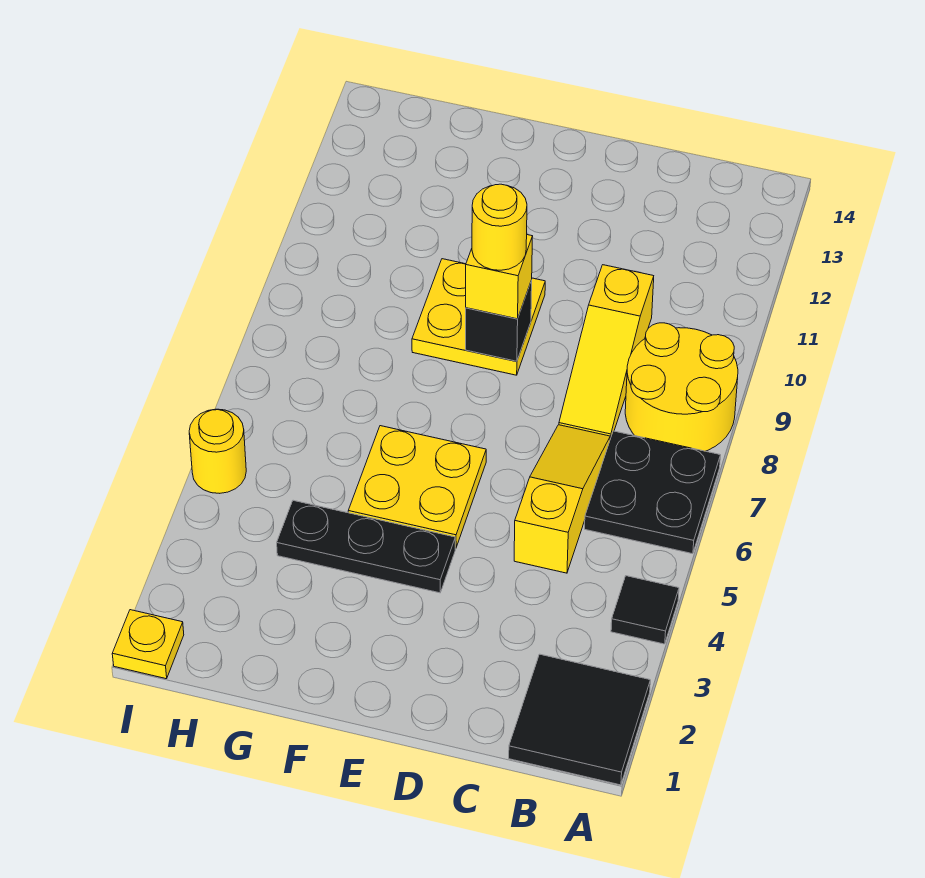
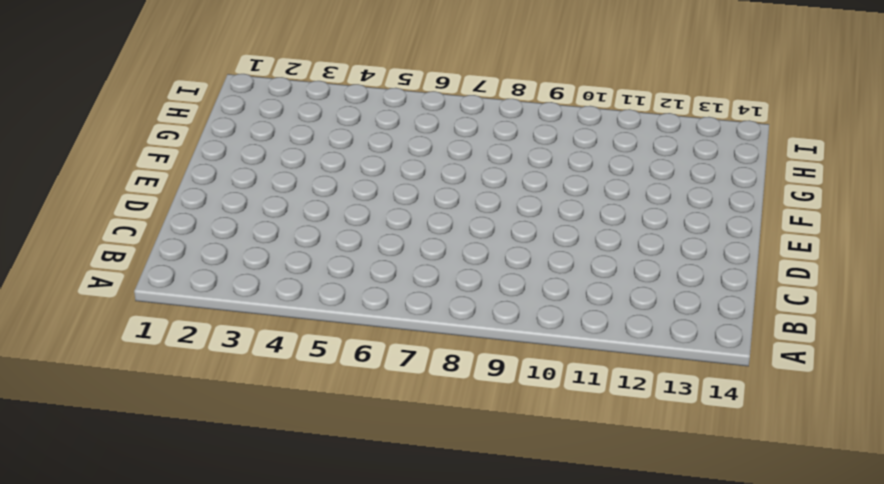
none -> black 2x2 tile [509,654,650,785]
none -> black 1x1 tile [611,576,679,644]
none -> black 2x2 plate [585,431,721,554]

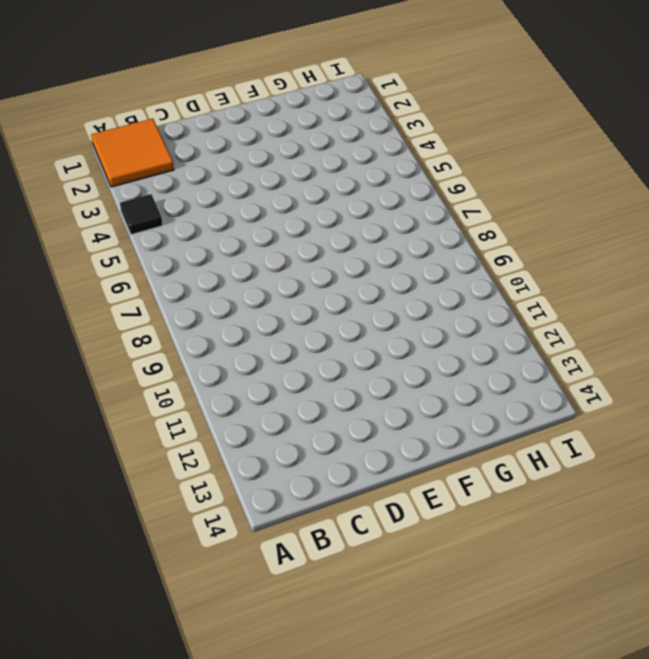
orange 2x2 tile [91,118,174,187] -> black 2x2 tile [509,654,650,785]
none -> black 2x2 plate [585,431,721,554]
none -> yellow 2x2 round brick [625,323,738,451]
none -> yellow 1x3 slope [514,425,610,573]

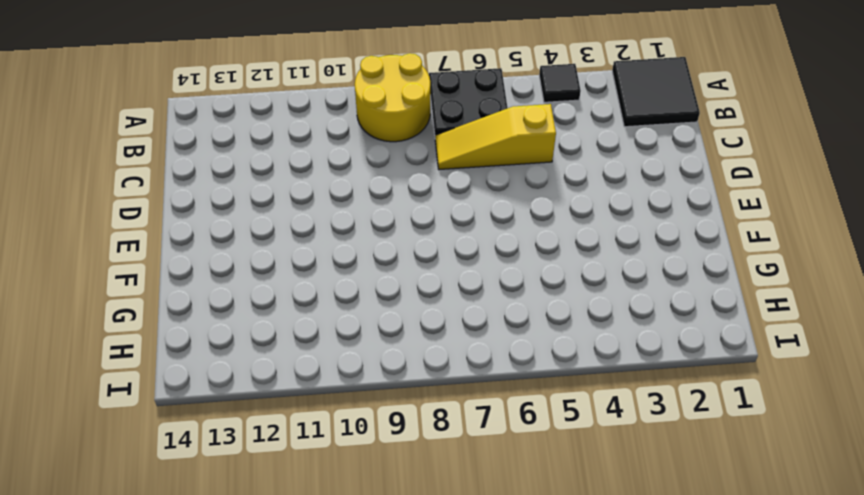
none -> yellow 1x3 slope [559,265,654,439]
none -> black 1x3 plate [277,500,455,593]
none -> yellow 2x2 plate [348,426,486,548]

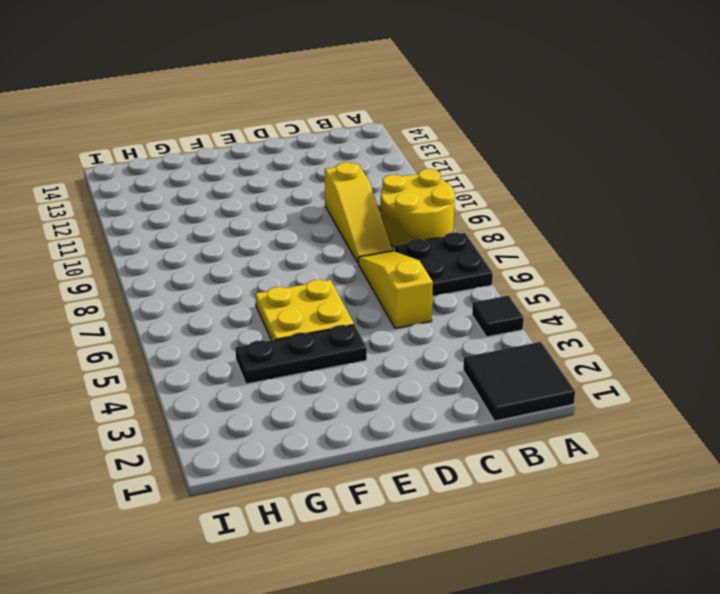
none -> yellow 2x2 plate [412,259,545,375]
none -> yellow 1x1 plate [112,610,184,679]
none -> yellow 1x1 round brick [189,409,246,493]

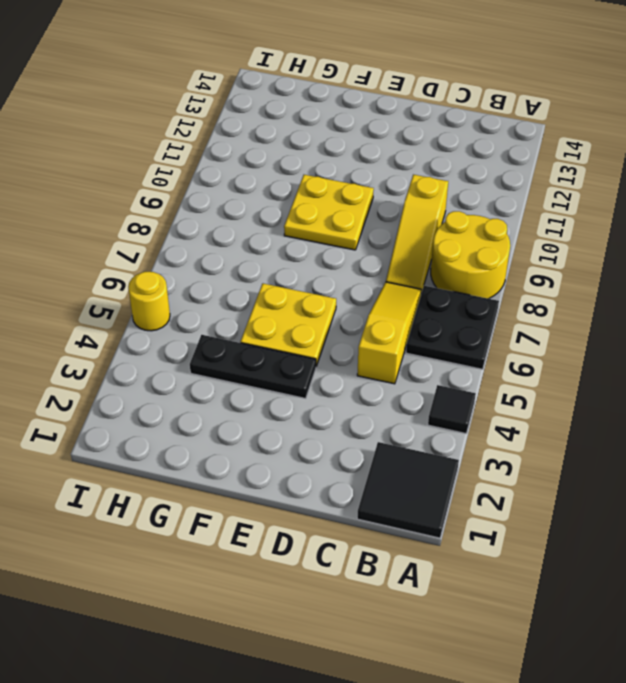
none -> yellow 1x1 plate [112,610,184,679]
none -> black 1x1 brick [466,280,532,361]
none -> yellow 1x1 brick [466,235,533,319]

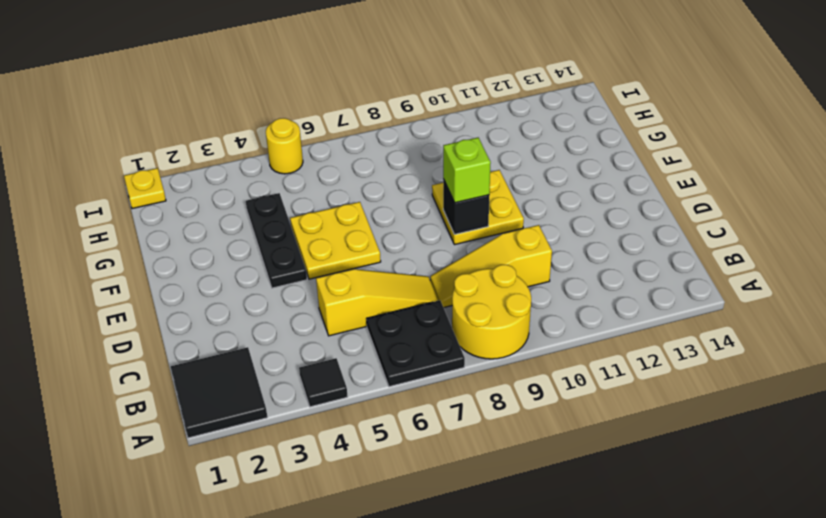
lime 1x1 brick [443,138,491,203] -> yellow 1x1 brick [466,235,533,319]
none -> yellow 1x1 round brick [472,184,527,270]

